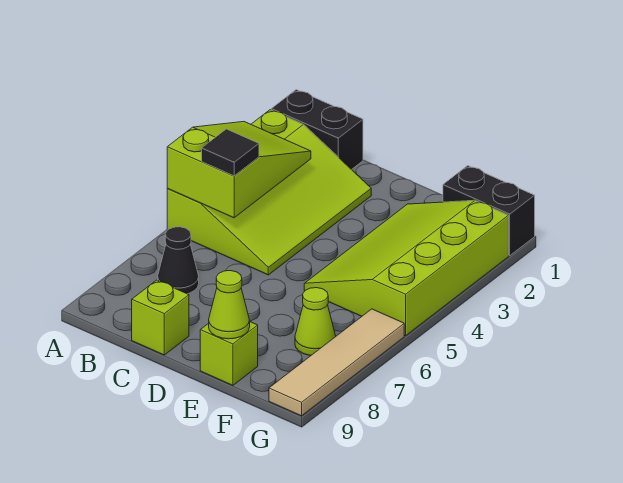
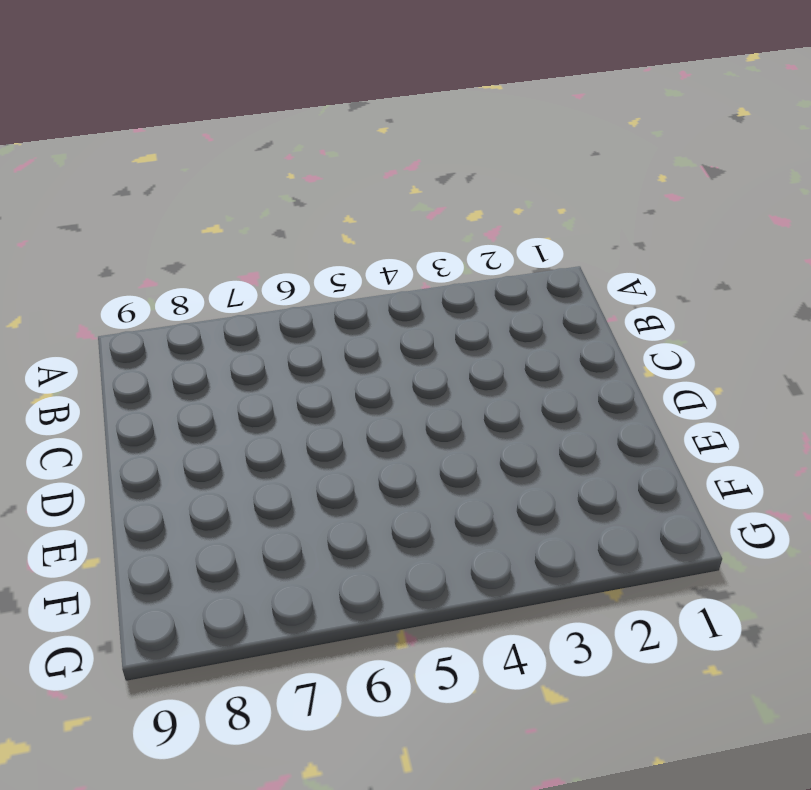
none -> black 1x2 brick [271,90,363,170]
none -> lime 3x4 slope [167,110,371,275]
none -> black 1x1 cone [158,227,199,294]

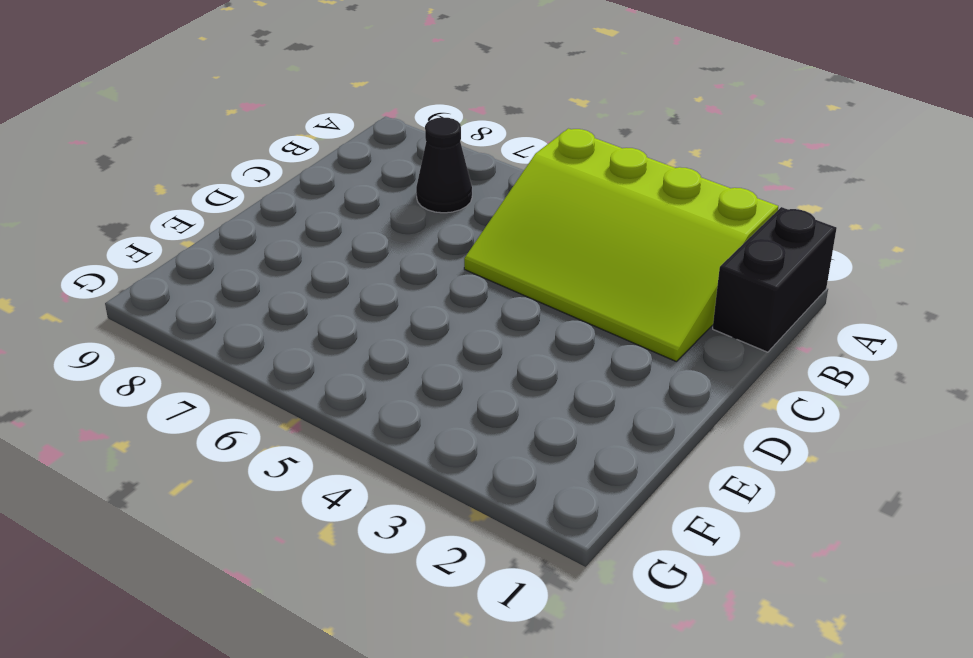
none -> lime 1x1 brick [132,280,189,355]
none -> lime 3x4 slope [304,200,509,336]
none -> lime 1x1 brick [200,322,258,385]

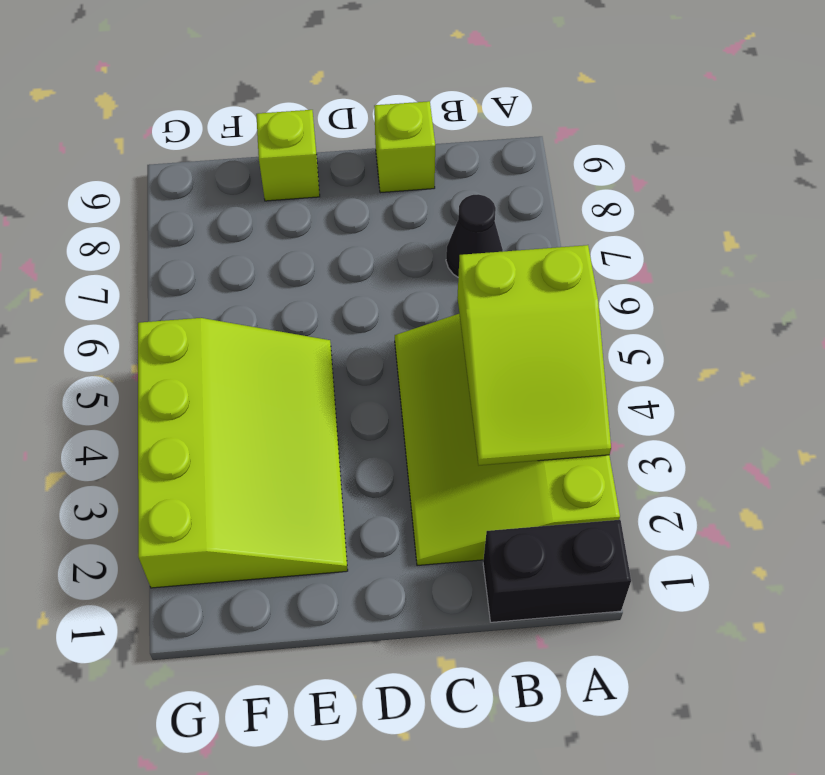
none -> black 1x2 brick [443,166,535,255]
none -> lime 1x1 cone [295,288,336,356]
none -> tan 1x4 tile [269,309,404,416]

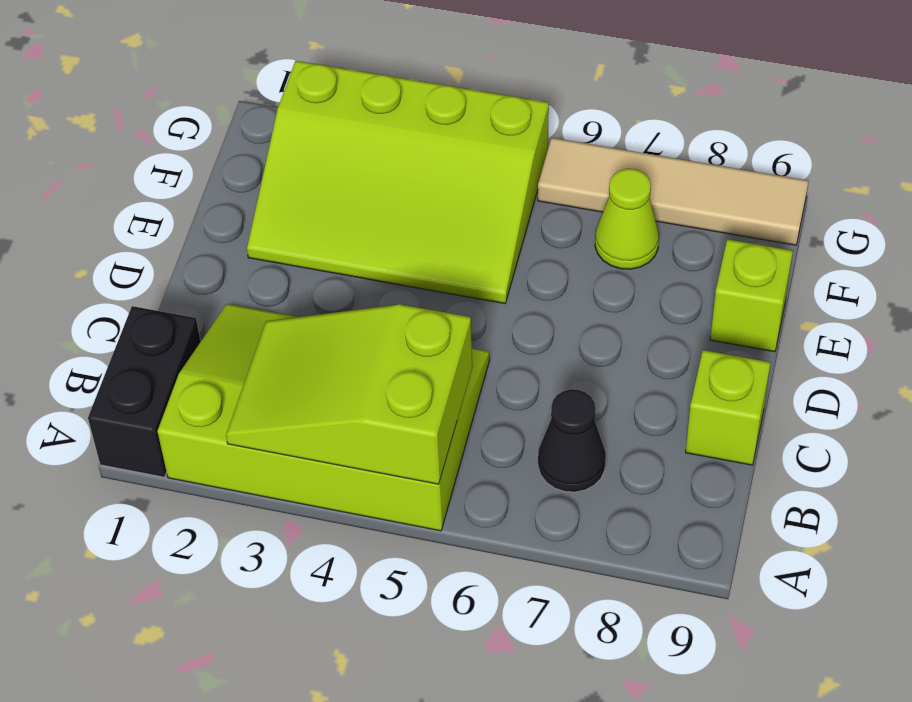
none -> black 1x2 brick [443,166,535,255]
none -> lime 1x1 cone [209,271,250,339]
none -> black 1x1 tile [202,129,259,176]

